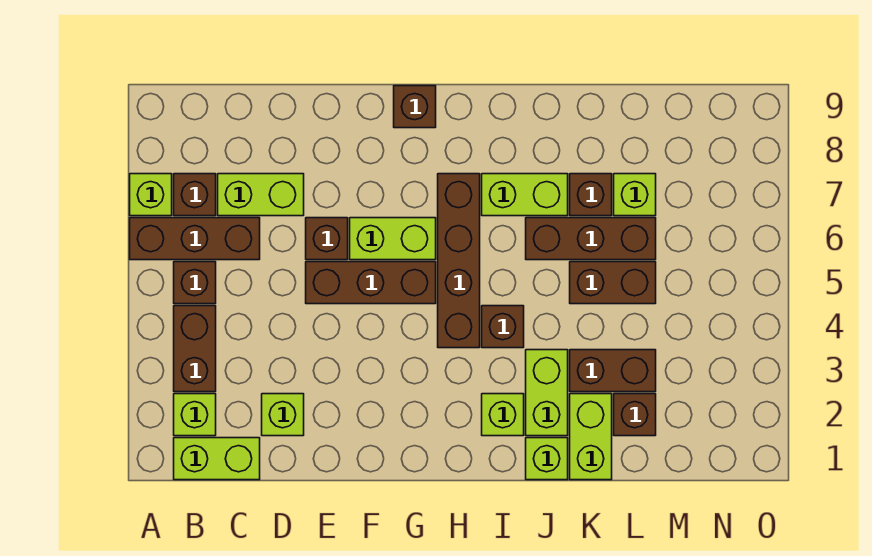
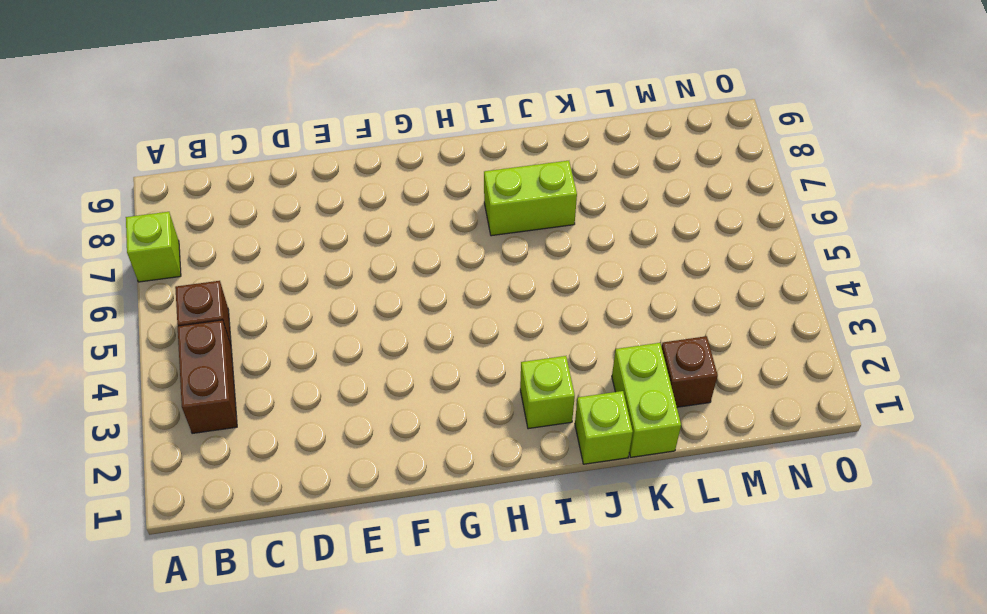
none -> brown 1x3 brick [130,218,260,260]
none -> lime 1x2 brick [174,438,260,480]
none -> lime 1x1 brick [174,394,216,436]

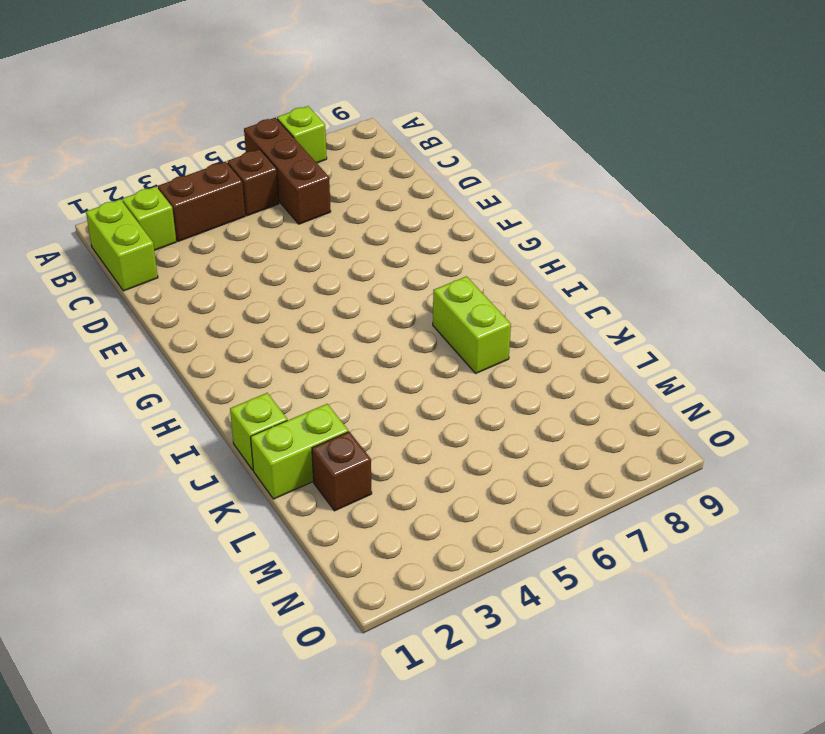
none -> brown 1x1 brick [174,174,216,216]
none -> lime 1x2 brick [218,174,304,216]
none -> lime 1x1 brick [262,394,304,436]

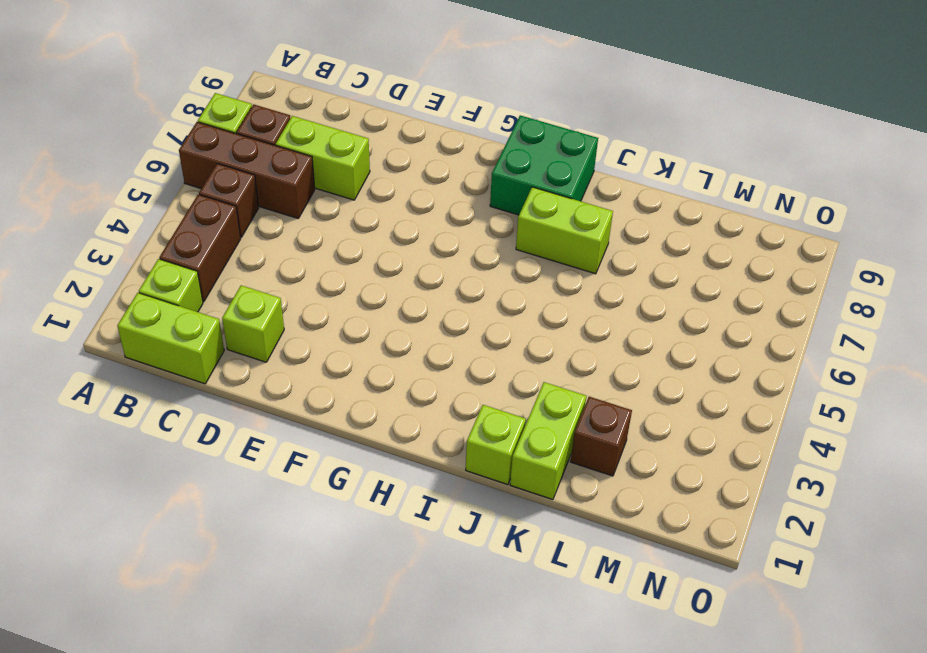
green 2x2 brick [490,115,598,215] -> none
none -> brown 1x3 brick [306,262,436,304]
none -> brown 1x1 brick [306,218,348,260]
none -> lime 1x2 brick [350,218,436,260]

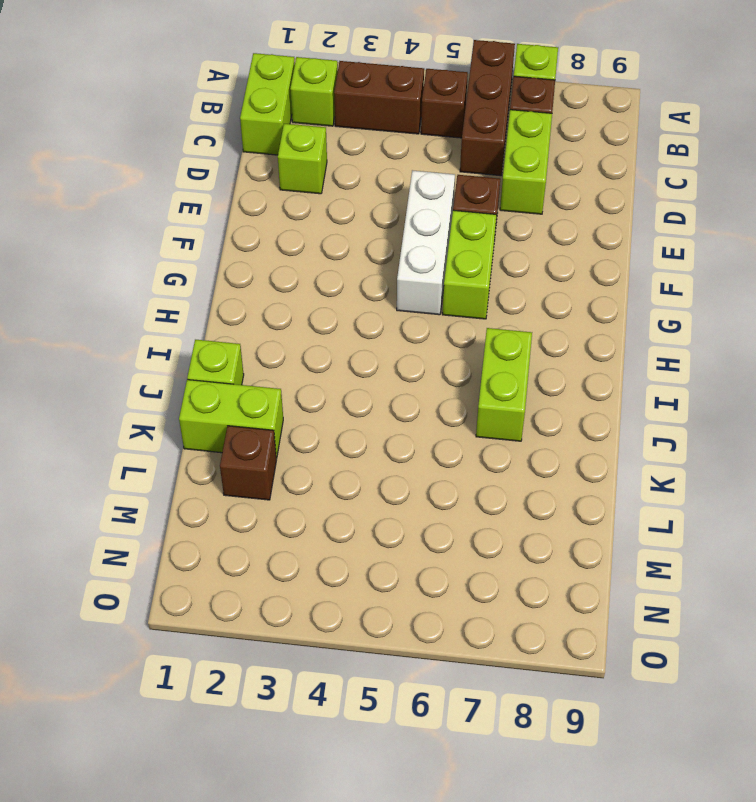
white 1x3 brick [397,170,455,315] -> brown 1x3 brick [306,262,436,304]
none -> brown 1x1 brick [394,86,436,128]
none -> brown 1x4 brick [438,174,480,348]
none -> lime 1x1 brick [482,394,524,436]

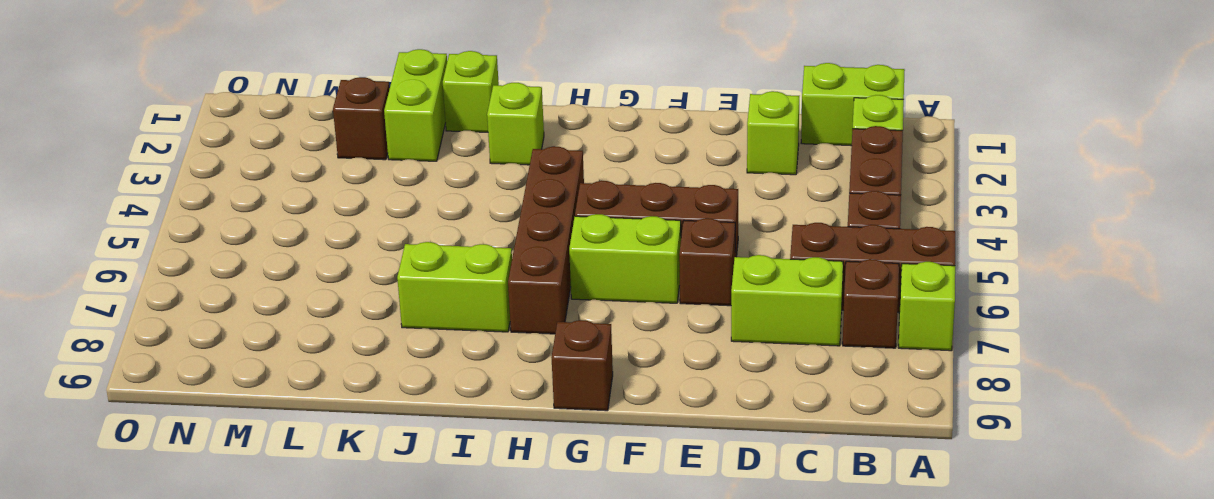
none -> brown 1x1 brick [482,306,524,348]
none -> lime 1x2 brick [526,350,568,436]
none -> brown 1x3 brick [526,218,656,260]

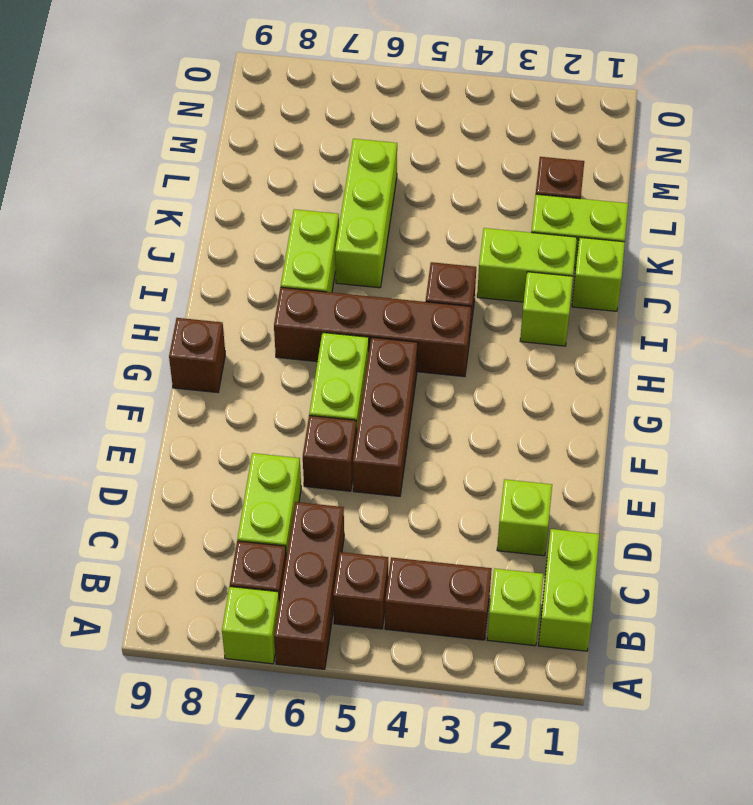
lime 1x3 brick [335,139,397,288] -> brown 1x3 brick [526,218,656,260]
none -> brown 1x2 brick [570,350,656,392]
none -> brown 1x2 brick [570,262,656,304]
none -> brown 1x1 brick [570,174,612,216]

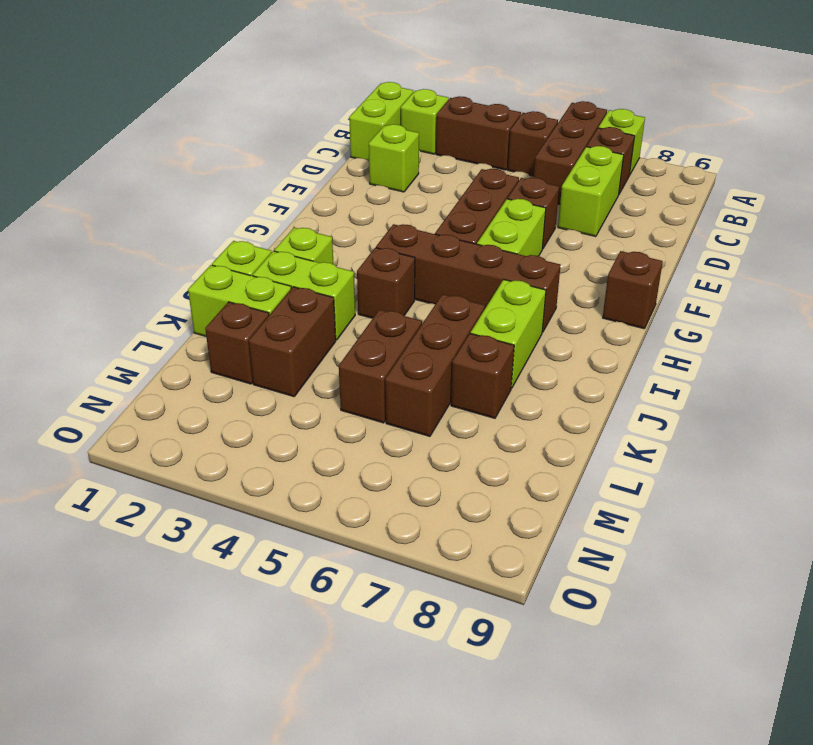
none -> lime 1x1 brick [614,174,656,216]

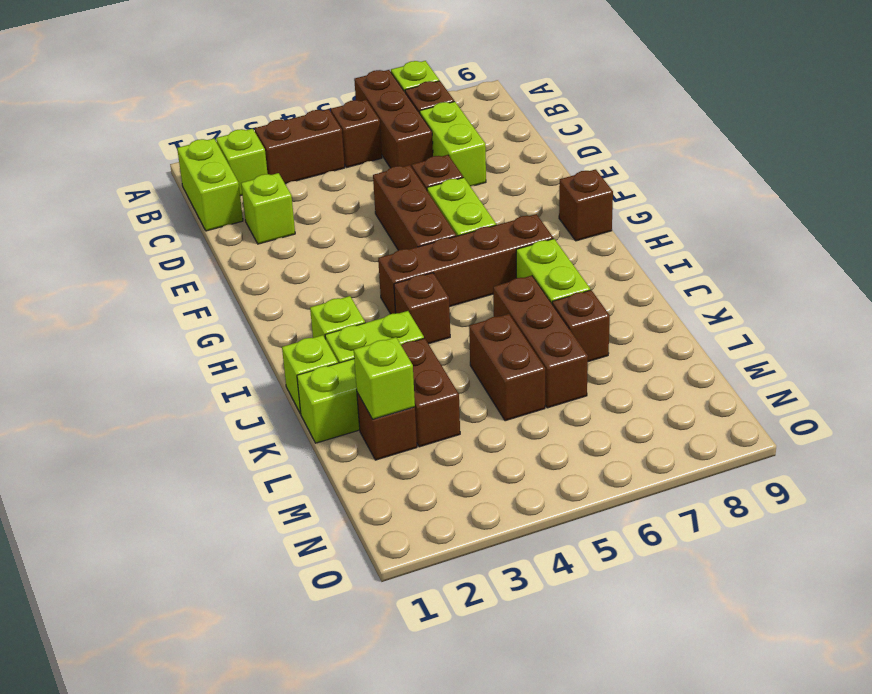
lime 1x1 brick [354,337,415,419] -> lime 1x1 brick moved to [614,174,656,216]

